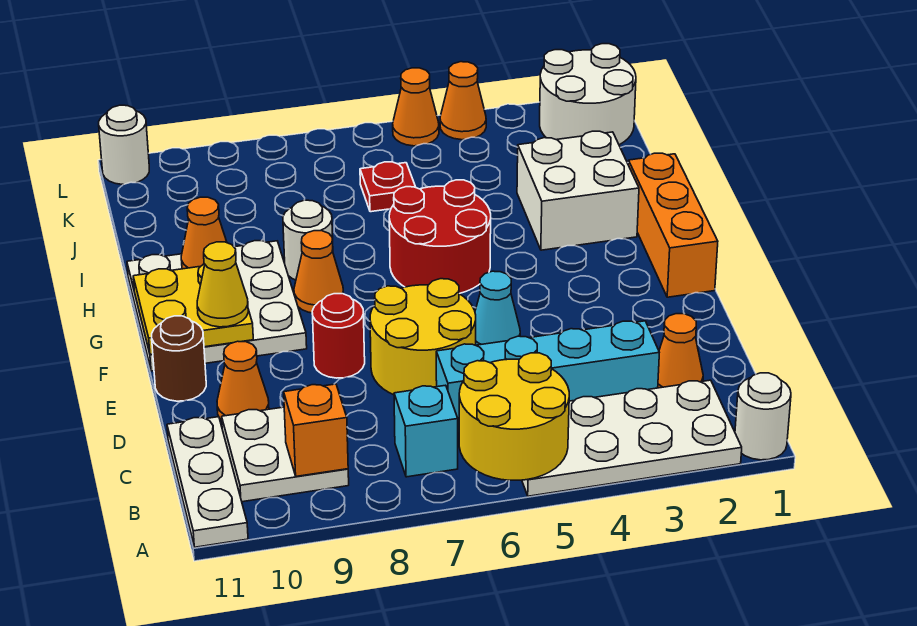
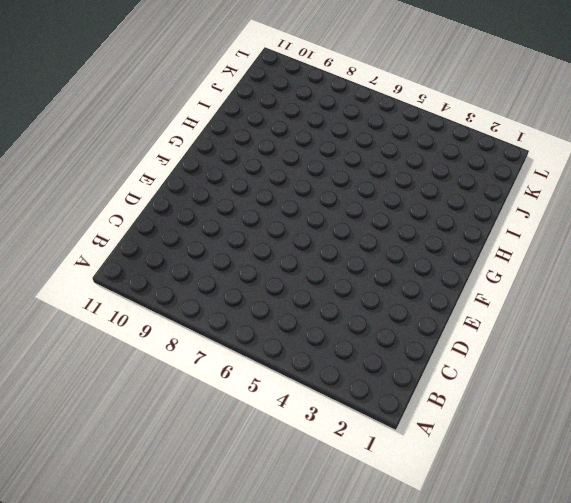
none -> white 1x1 round brick [735,373,791,460]
none -> white 2x4 plate [522,380,742,496]
none -> white 1x3 plate [167,417,248,547]

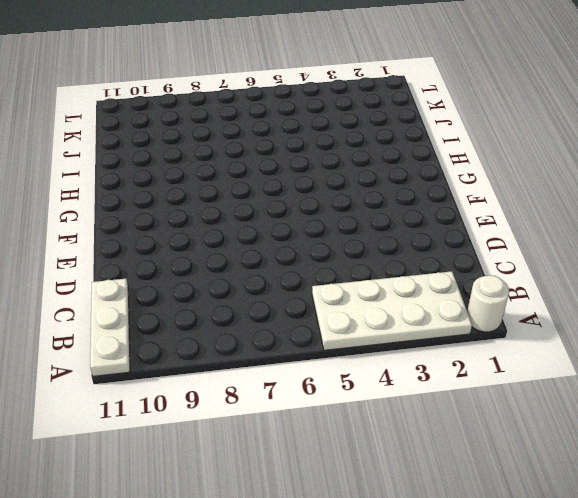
none -> cyan 1x1 brick [394,385,458,477]
none -> white 2x2 plate [222,407,349,502]
none -> orange 1x1 cone [658,314,703,388]

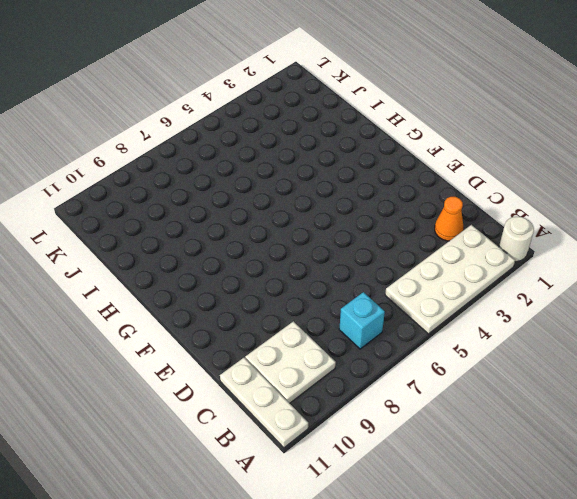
none -> cyan 1x4 brick [436,321,659,432]
none -> yellow 2x2 round brick [370,279,476,395]
none -> orange 1x1 cone [217,341,269,420]

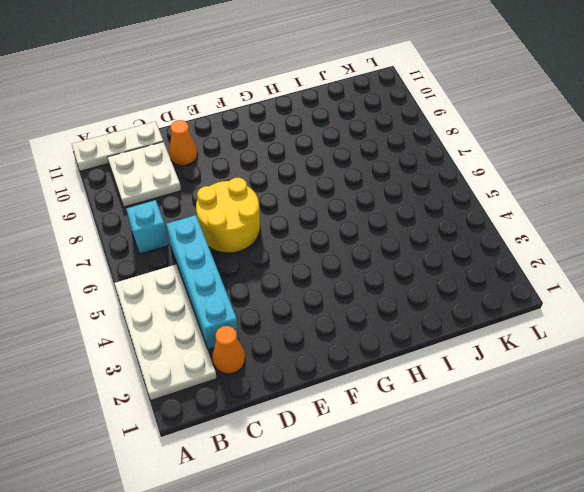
none -> white 1x1 round brick [735,373,791,460]
none -> cyan 1x1 cone [475,271,520,345]
none -> red 1x1 round brick [312,294,365,378]

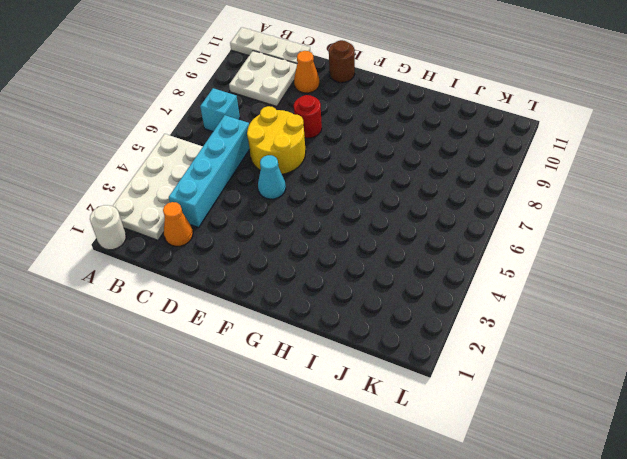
none -> orange 1x3 brick [628,153,718,297]
none -> white 3x3 plate [127,241,307,371]
none -> red 2x2 round brick [389,180,491,294]

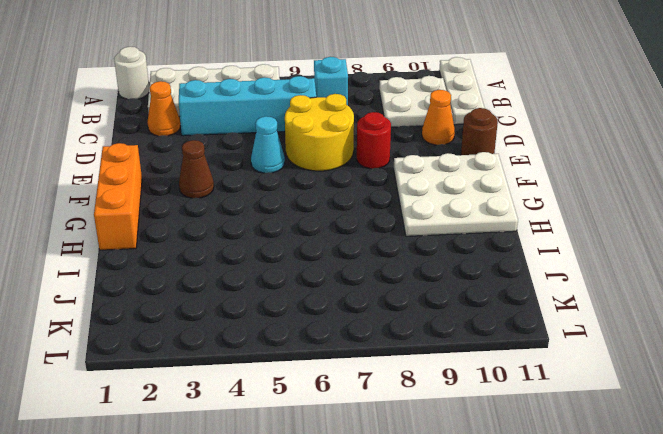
brown 1x1 cone [179,140,214,198] -> none
none -> red 2x2 round brick [389,180,491,294]
none -> orange 1x1 cone [294,231,343,313]
none -> white 2x2 brick [517,131,639,250]

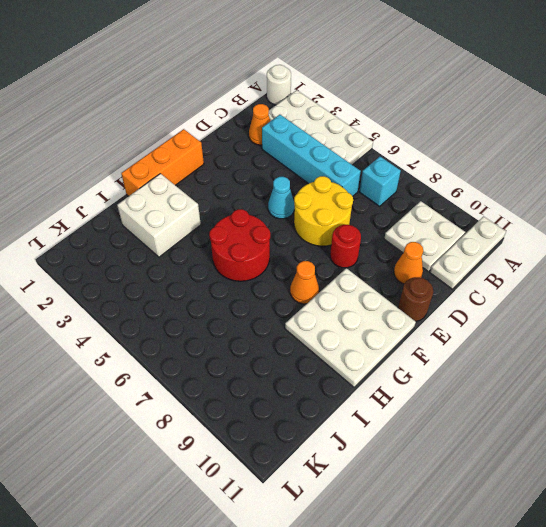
none -> white 1x1 round brick [283,200,333,280]
none -> red 1x1 plate [360,162,415,212]
none -> white 2x2 round brick [540,44,636,145]

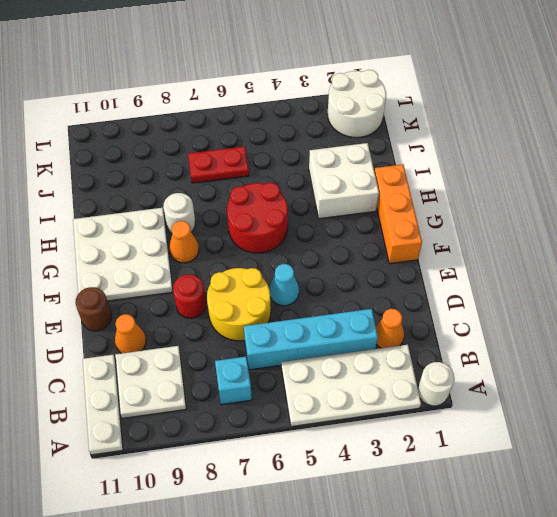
red 1x2 plate [188,146,249,183] -> red 1x1 plate [360,162,415,212]
none -> orange 1x1 cone [440,62,486,140]
none -> orange 1x1 cone [393,68,439,146]
none -> white 1x1 round brick [99,105,149,184]

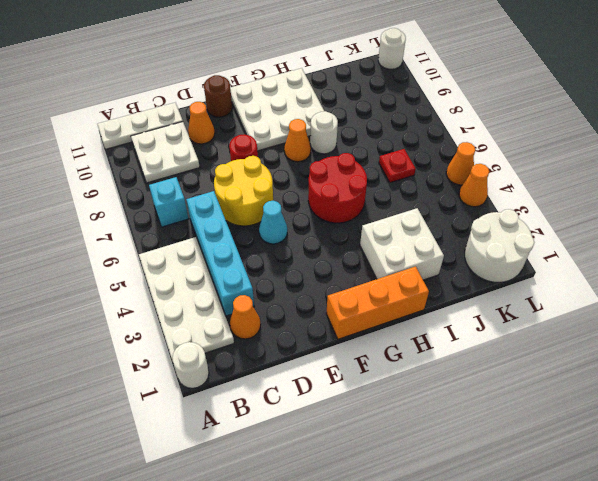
none -> yellow 2x2 round brick [459,353,569,480]
none -> orange 1x1 brick [284,384,348,476]
none -> yellow 2x2 plate [133,264,253,354]

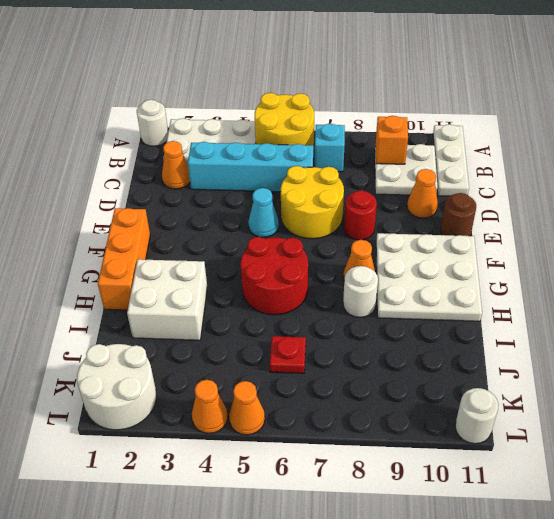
none -> yellow 2x2 plate [133,264,253,354]
none -> orange 1x1 cone [181,197,227,269]
none -> yellow 1x1 cone [197,242,248,327]

